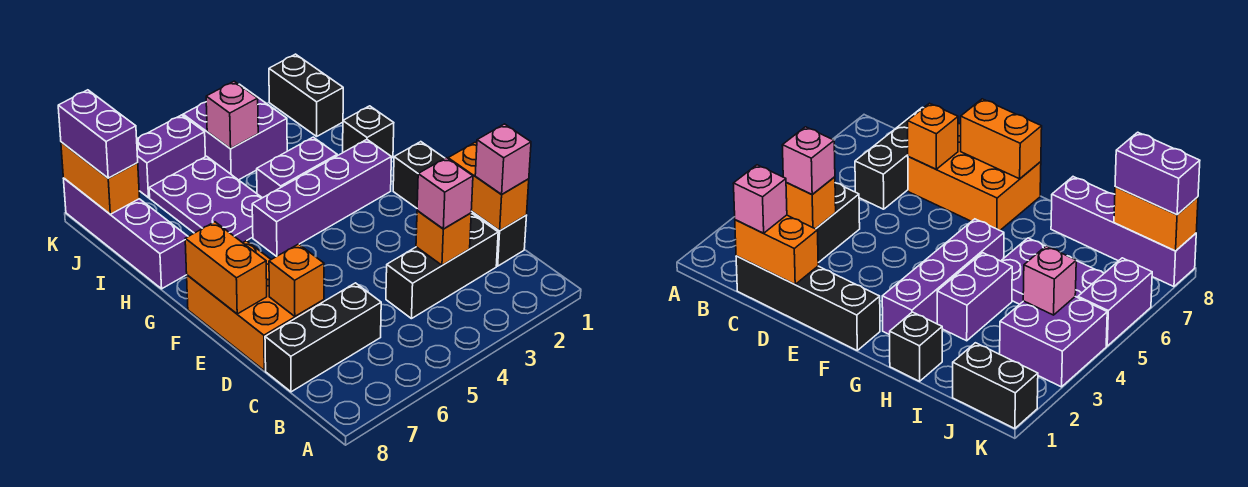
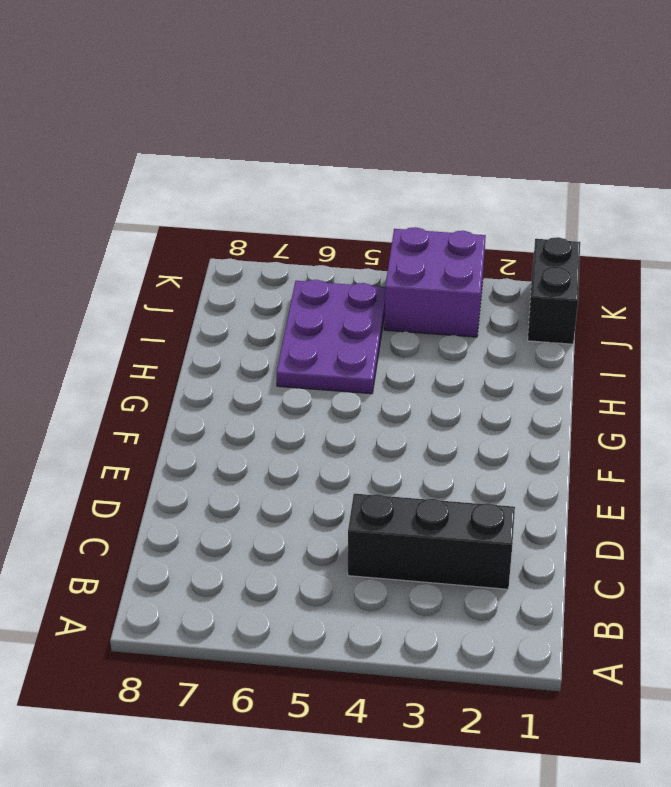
none -> black 1x4 brick [393,142,527,266]
none -> black 1x3 brick [265,283,381,392]
none -> orange 2x3 brick [187,241,324,371]

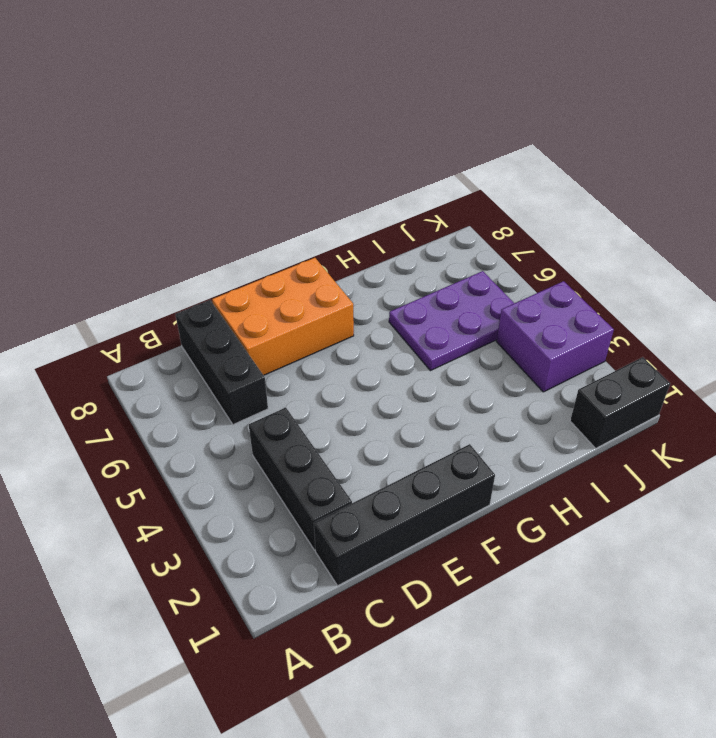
none -> purple 1x4 brick [252,140,391,257]
none -> black 1x1 brick [343,106,394,158]
none -> purple 1x2 brick [257,137,337,198]

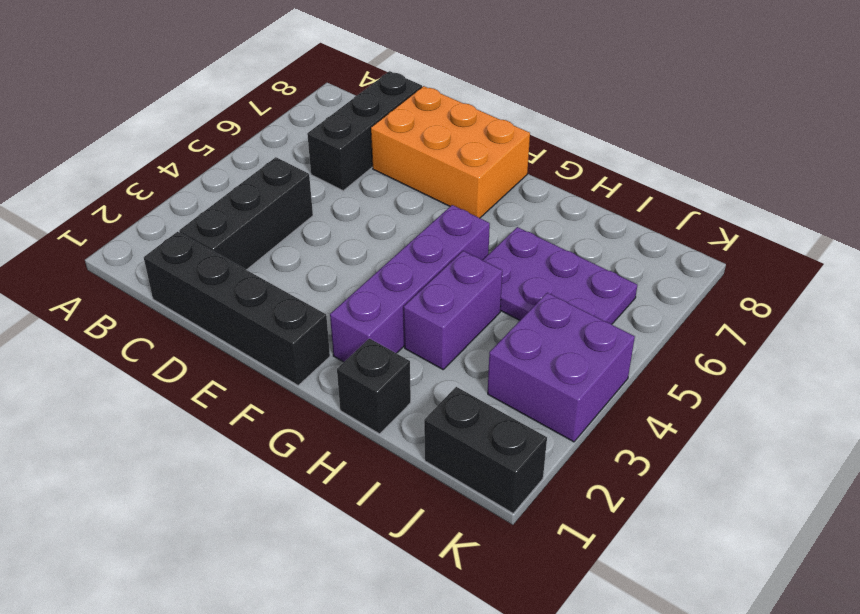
none -> purple 1x4 brick [63,178,188,289]
none -> purple 1x2 brick [137,115,205,198]
none -> orange 1x2 brick [448,142,529,231]

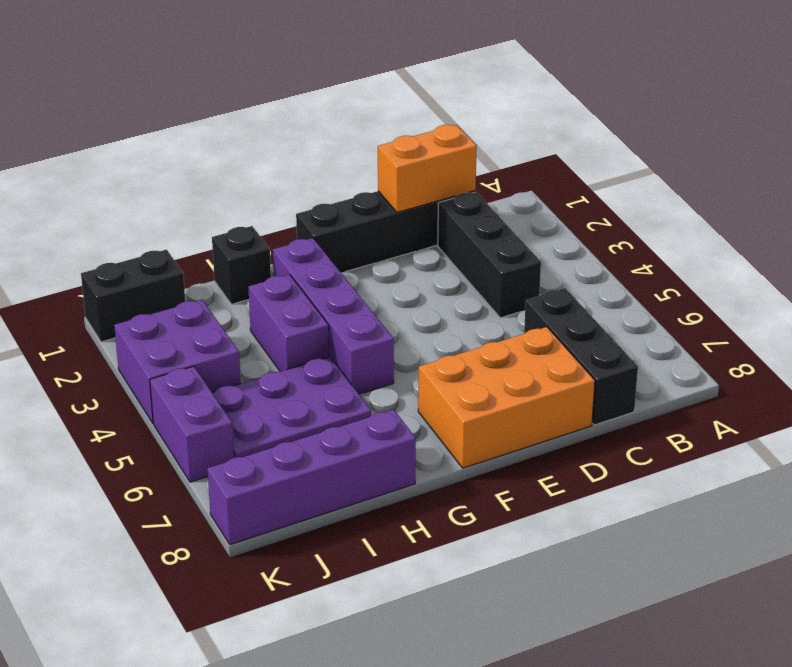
none -> orange 1x1 brick [416,211,471,265]
none -> orange 1x1 brick [269,244,324,316]
none -> orange 1x2 brick [185,222,267,314]

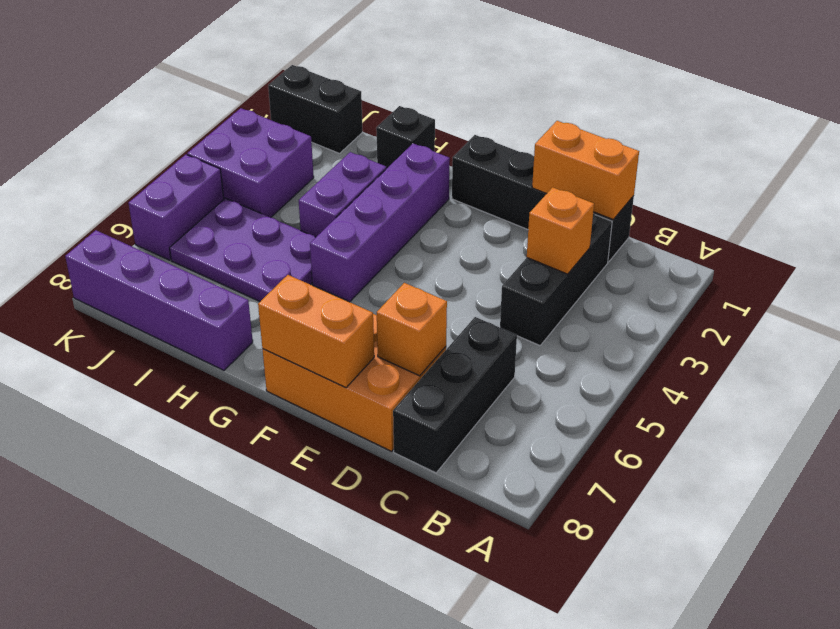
none -> pink 1x1 brick [206,81,258,149]
none -> orange 1x2 brick [61,142,140,214]
none -> pink 1x1 brick [475,124,531,194]

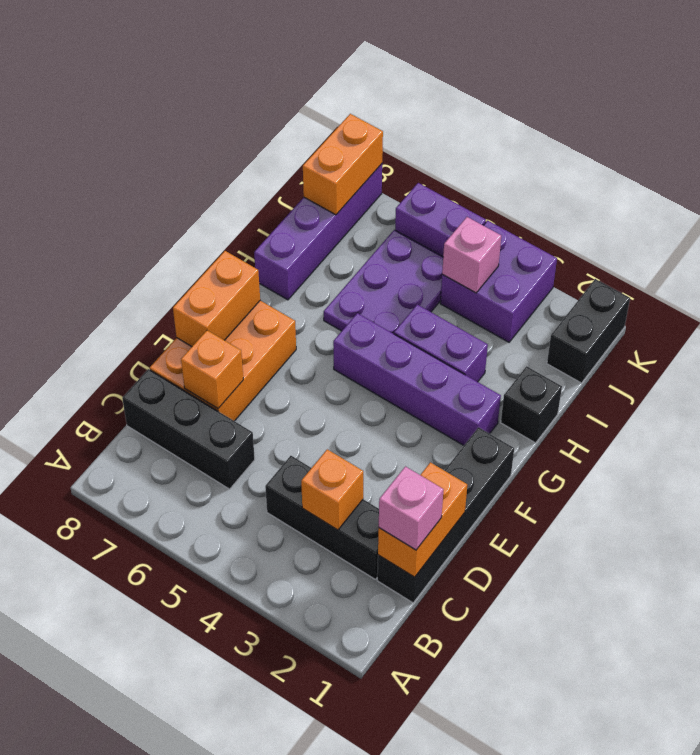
none -> pink 1x1 brick [417,158,473,229]
none -> purple 1x2 brick [58,90,138,178]

